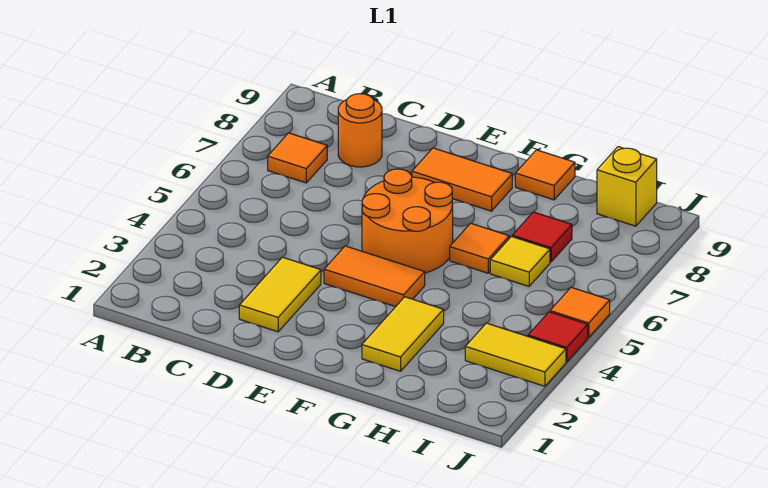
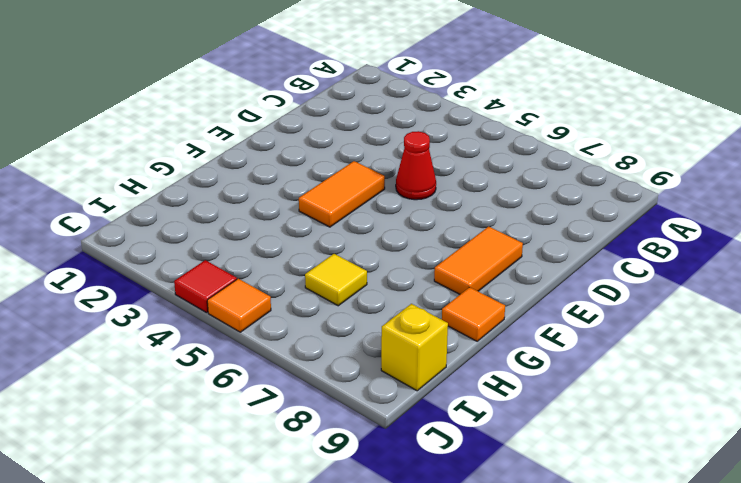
red 1x1 cone [396,131,436,200] -> none
none -> orange 1x1 tile [268,133,327,183]
none -> orange 1x1 round brick [338,94,382,167]
none -> yellow 1x2 tile [239,257,321,332]

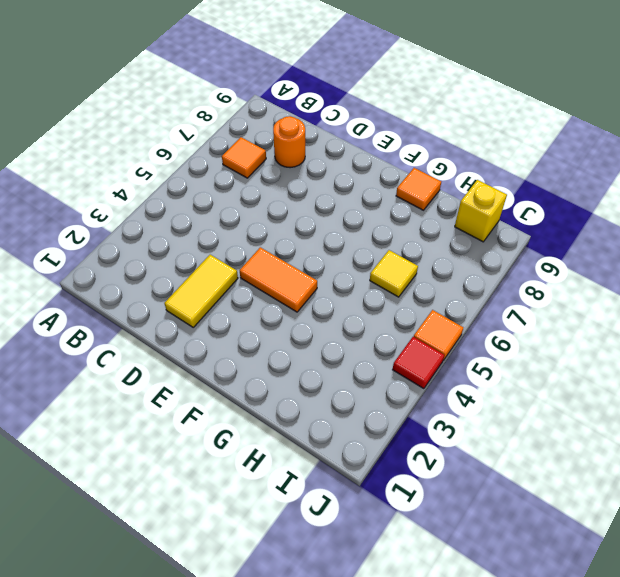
none -> orange 2x2 round brick [362,169,453,273]
none -> orange 1x2 tile [412,148,512,211]
none -> yellow 1x2 tile [362,297,444,371]

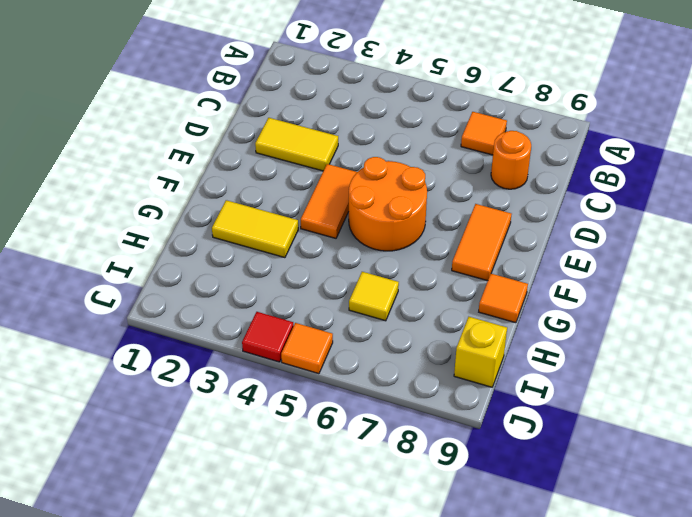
none -> orange 1x1 tile [450,223,509,273]
none -> red 1x1 tile [512,212,572,262]
none -> yellow 1x2 tile [465,323,566,386]

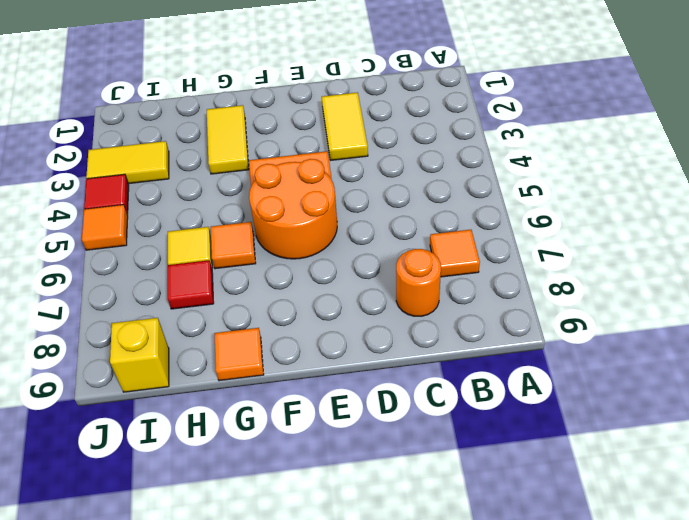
none -> orange 1x2 tile [412,148,512,211]

